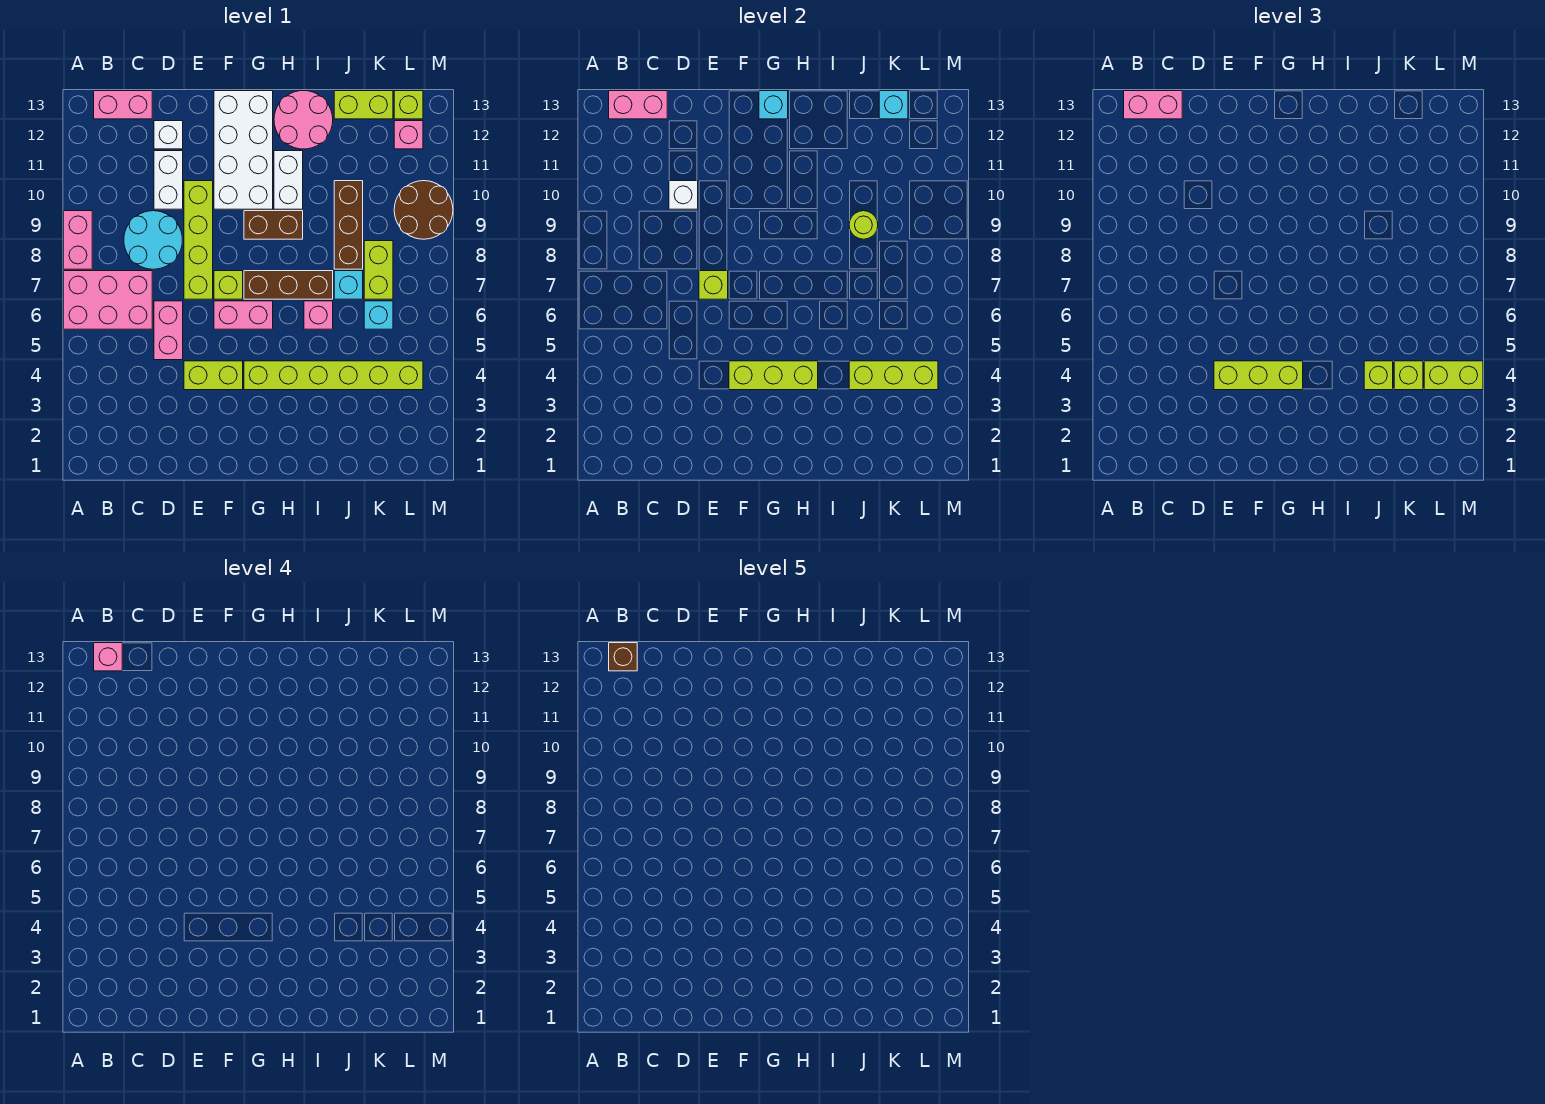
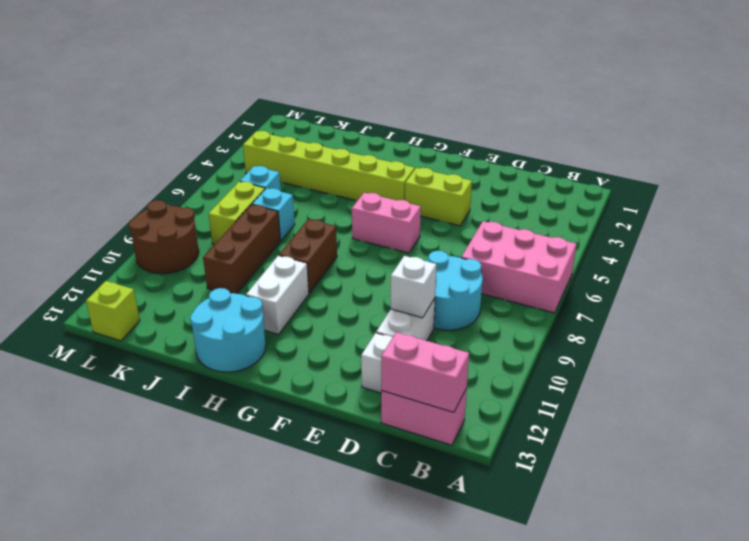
brown 1x2 brick [279,219,337,293] -> brown 1x2 brick turned to [244,211,303,239]
cyan 2x2 round brick [190,288,266,372] -> pink 2x2 round brick [274,91,333,149]
none -> pink 1x2 brick [64,211,92,269]
none -> pink 1x2 brick [154,301,183,360]
none -> lime 1x4 brick [184,181,213,299]
none -> lime 1x1 brick [214,271,243,299]

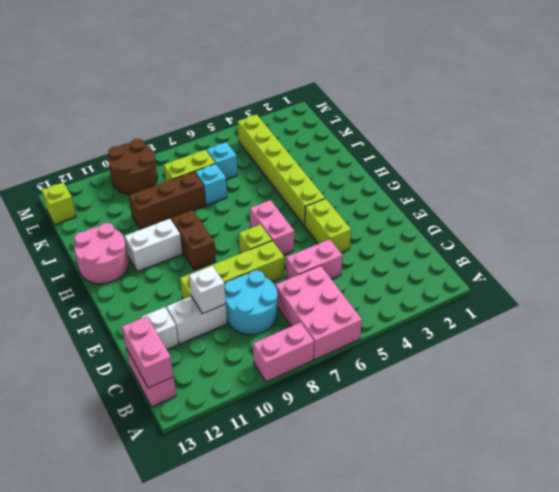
none -> white 2x4 brick [214,91,273,209]
none -> brown 1x3 brick [244,271,333,299]
none -> pink 1x1 brick [304,301,333,329]
none -> lime 1x2 brick [334,91,393,119]

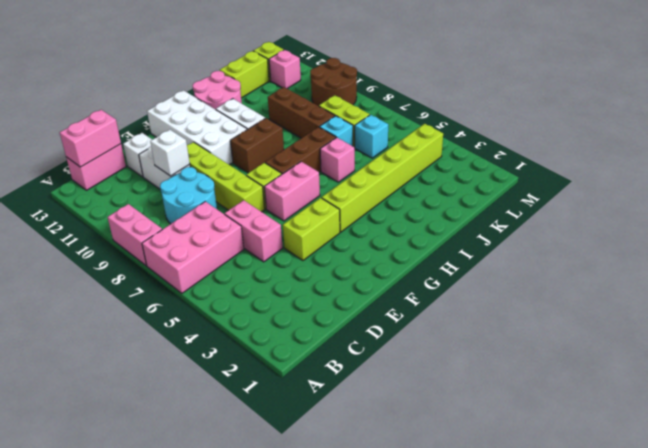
none -> lime 1x1 brick [699,271,728,299]
none -> lime 1x3 brick [729,361,818,390]
none -> cyan 1x1 brick [759,91,788,119]
none -> lime 1x3 brick [849,361,938,390]

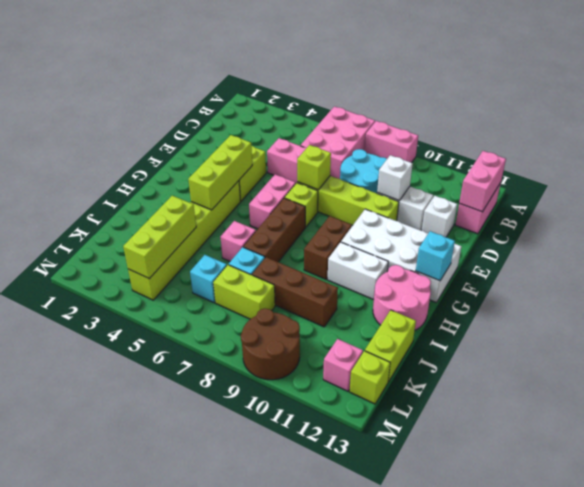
none -> lime 1x1 round brick [849,211,878,239]
none -> cyan 1x1 brick [879,91,908,119]
none -> pink 1x2 brick [1124,91,1182,119]
none -> lime 1x3 brick [1214,361,1303,390]

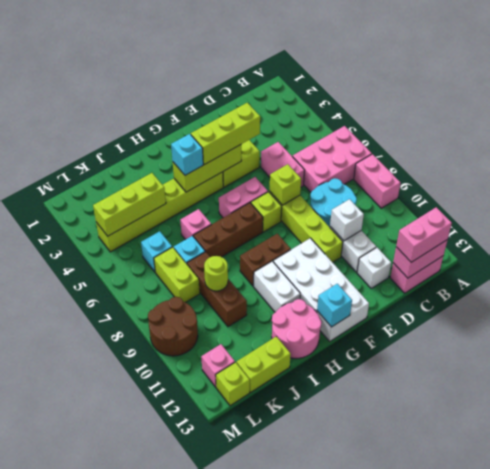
cyan 1x1 brick [171,134,203,175] -> cyan 1x1 brick moved to [879,91,908,119]
none -> lime 1x1 brick [1364,361,1393,390]
none -> lime 1x1 brick [1394,361,1423,390]
none -> lime 1x2 brick [1424,361,1483,390]
none -> pink 1x1 brick [94,643,122,671]

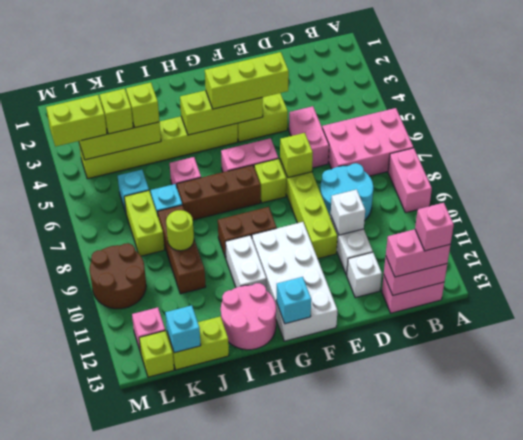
none -> brown 1x1 brick [609,643,637,671]

